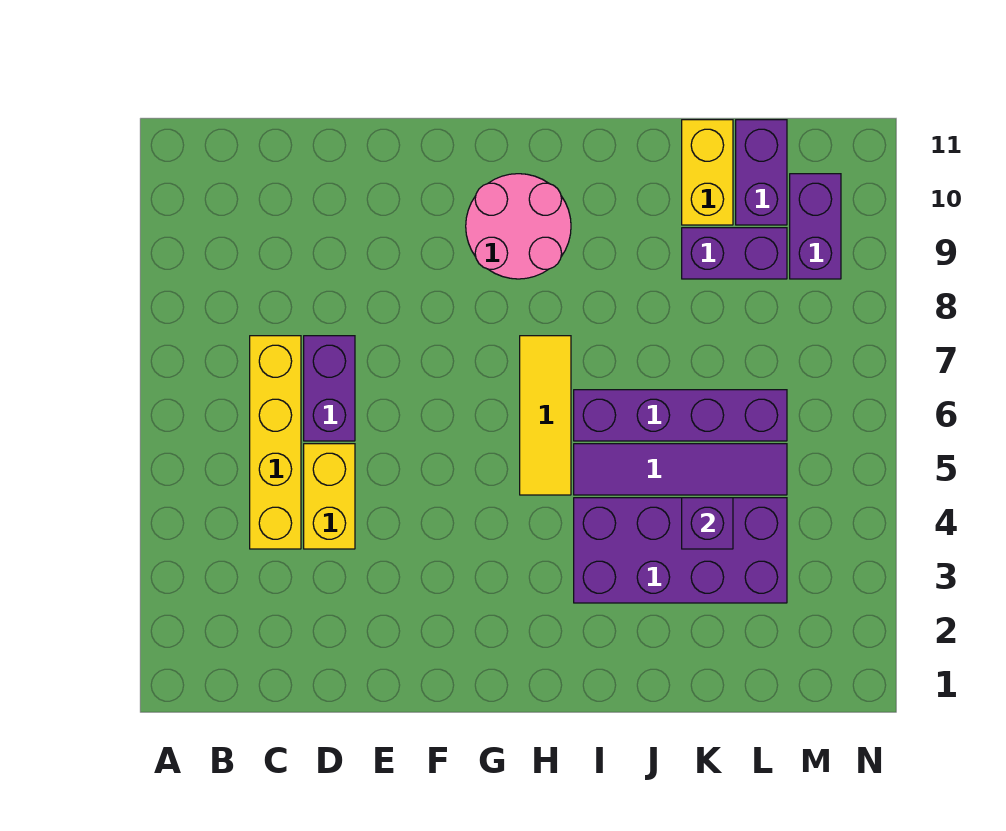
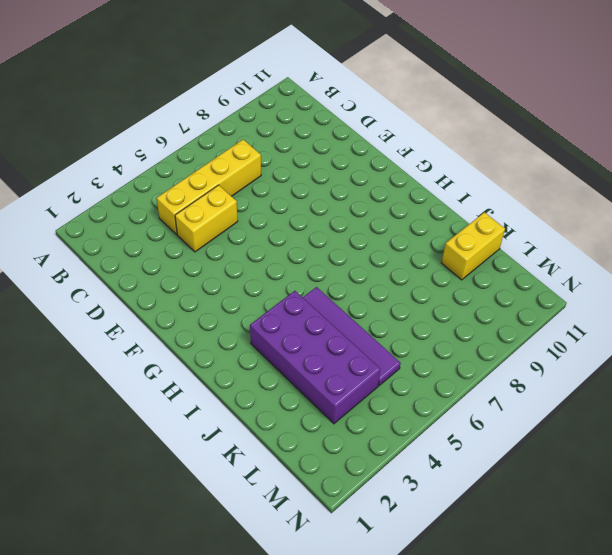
none -> purple 1x2 brick [304,336,355,441]
none -> pink 2x2 round brick [466,174,571,279]
none -> yellow 1x3 tile [520,336,571,495]

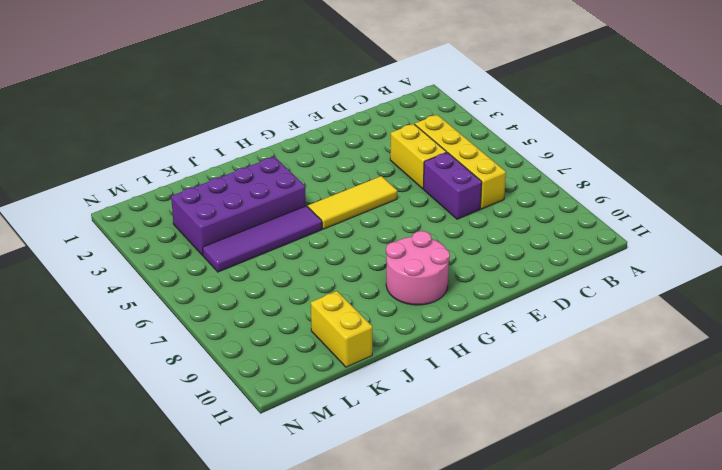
yellow 1x3 tile [308,176,397,229] -> yellow 1x3 tile turned to [520,336,571,495]
none -> purple 1x4 brick [574,390,787,441]
none -> purple 1x2 brick [682,228,787,279]
none -> purple 1x2 brick [736,120,787,225]

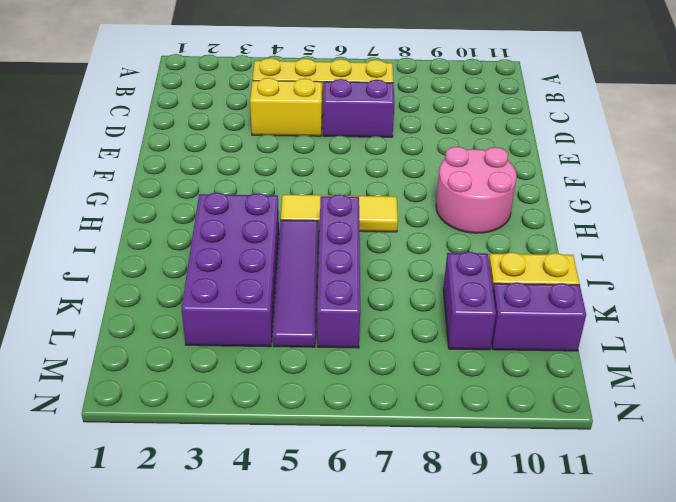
none -> purple 1x2 brick [790,174,841,279]
none -> purple 1x1 brick [682,498,733,549]

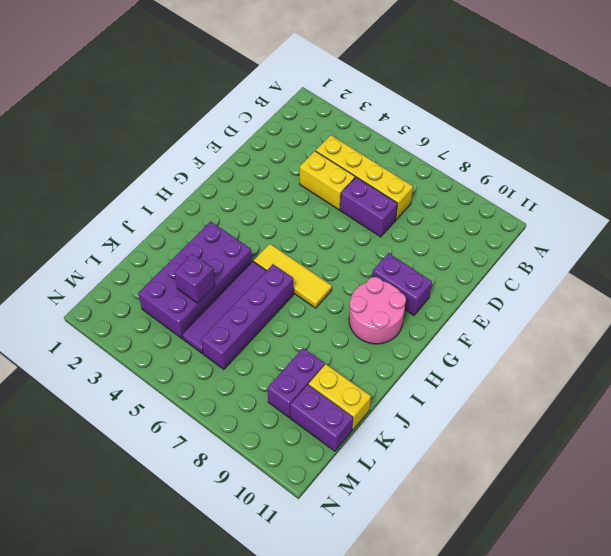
purple 1x2 brick [372,253,432,315] -> purple 1x2 brick moved to [790,174,841,279]

